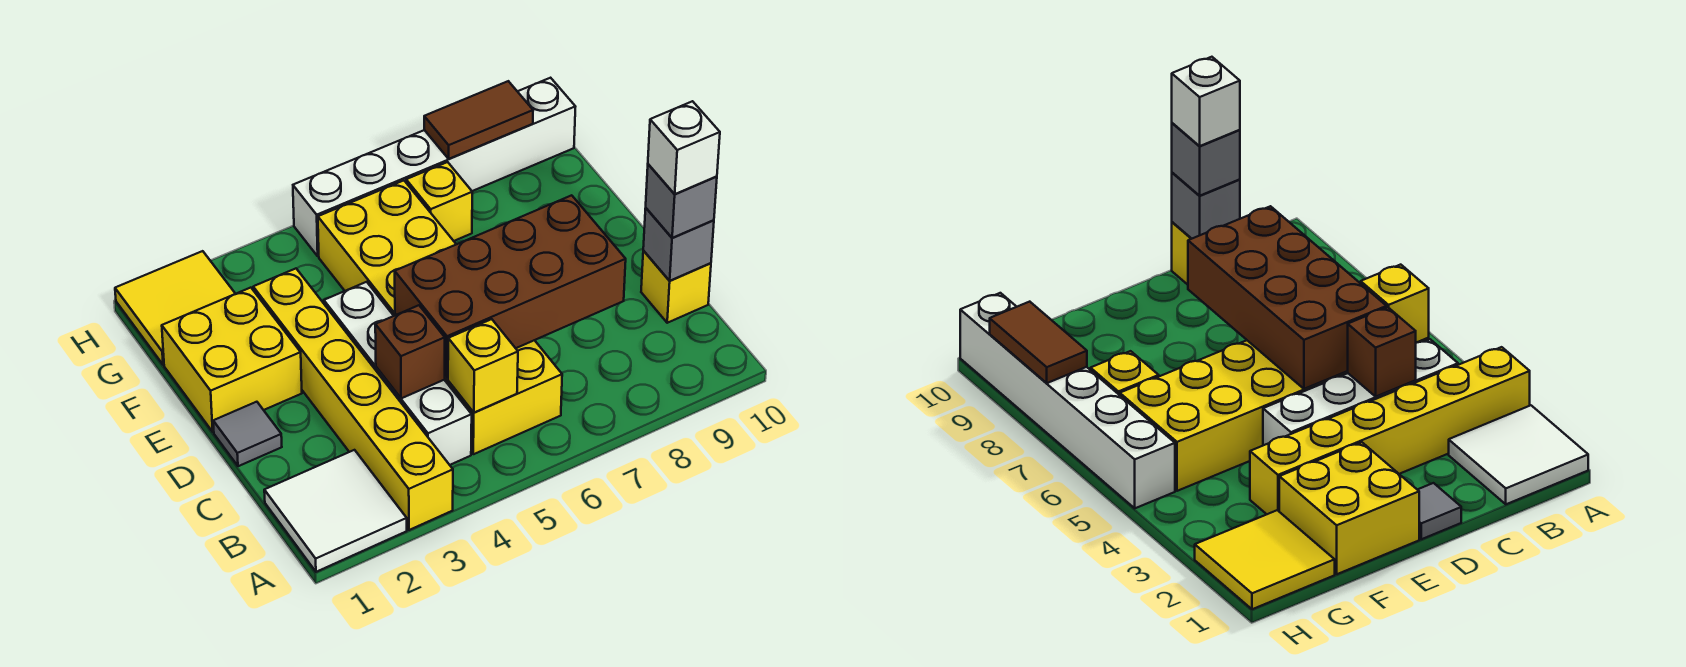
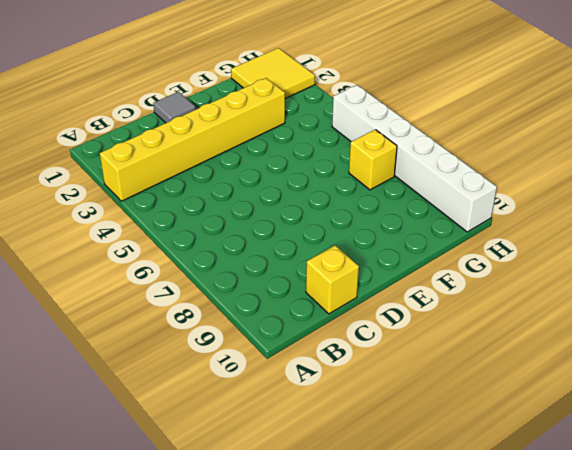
none -> white 2x2 tile [264,450,407,572]
none -> white 1x4 brick [324,282,472,465]
none -> yellow 2x6 brick [318,180,562,454]

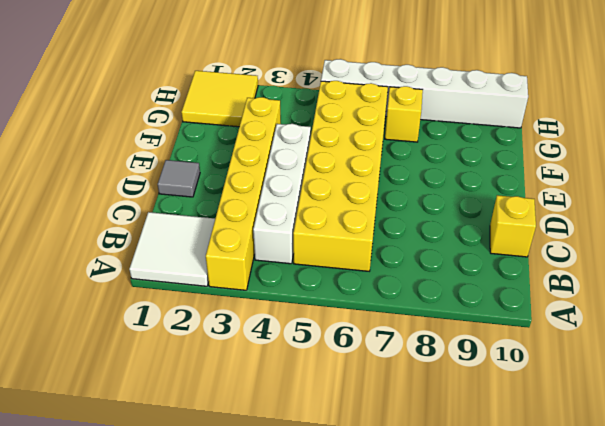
none -> yellow 2x2 brick [162,288,302,432]
none -> yellow 1x1 brick [448,319,518,412]
none -> brown 1x1 brick [375,305,445,398]

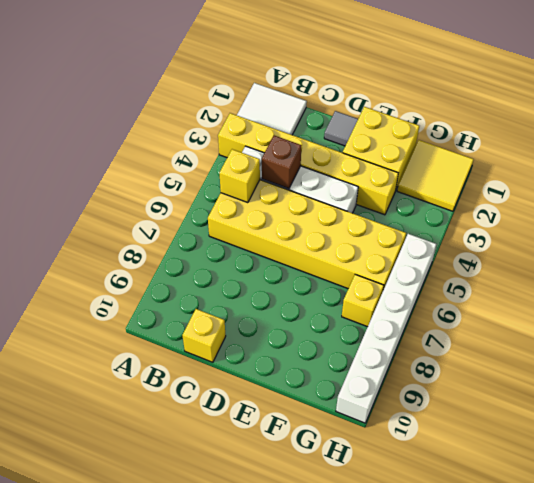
none -> brown 2x4 brick [395,195,626,378]
none -> grey 1x1 brick [643,208,714,281]
none -> brown 1x2 tile [424,81,533,159]

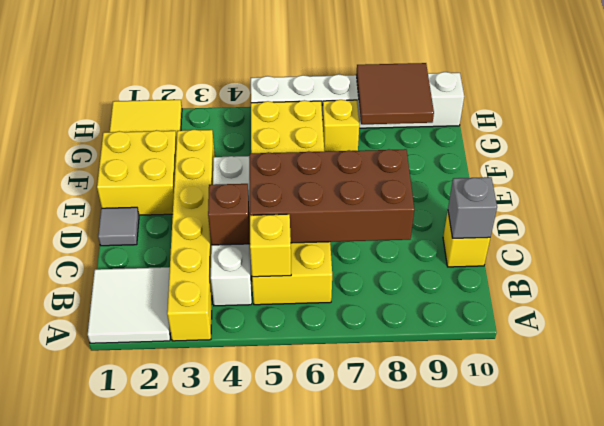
brown 2x2 tile [356,63,434,124] -> brown 1x2 tile [424,81,533,159]
none -> grey 1x1 brick [646,164,717,238]
none -> white 1x1 brick [648,101,720,194]

